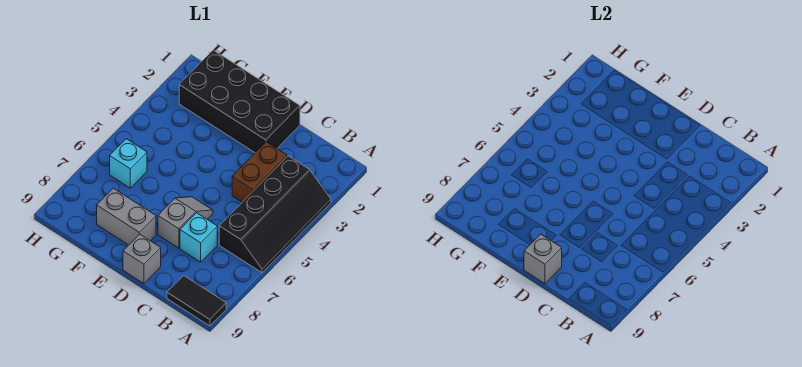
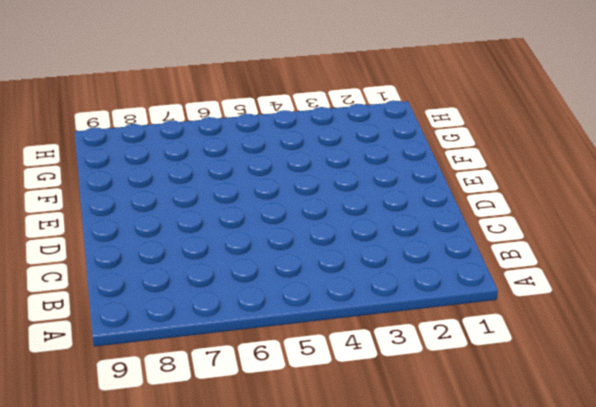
none -> black 2x4 slope [219,156,331,273]
none -> black 1x2 tile [167,276,226,326]

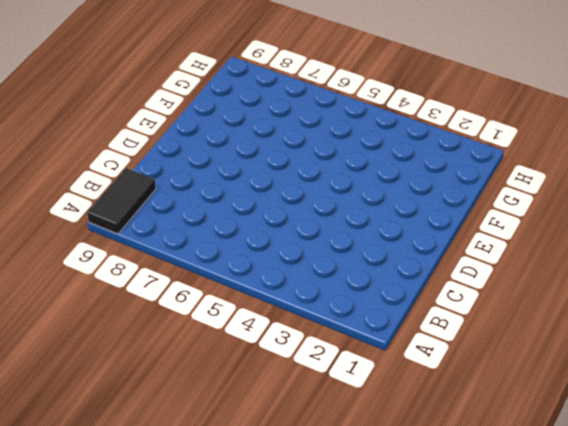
none -> black 2x4 slope [219,156,331,273]
none -> brown 1x2 brick [232,142,287,202]

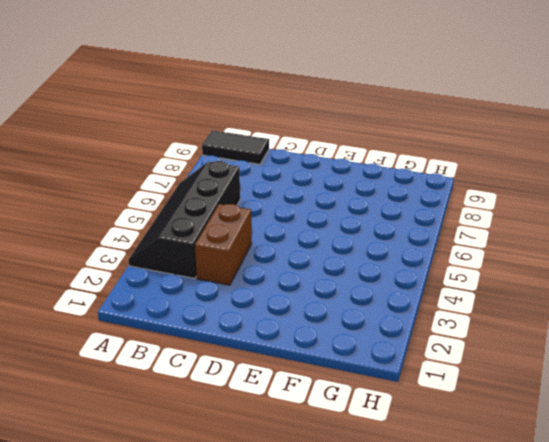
none -> cyan 1x1 brick [180,213,217,262]
none -> black 2x4 brick [179,50,300,153]

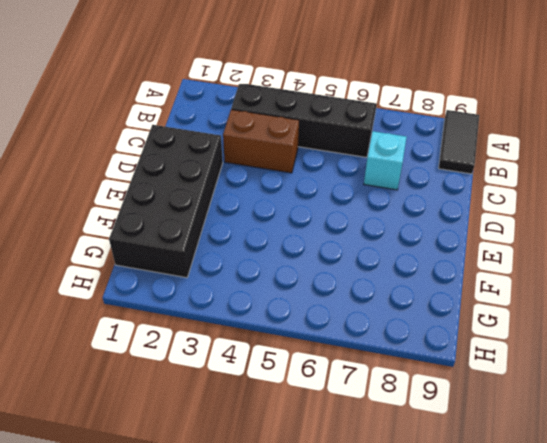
none -> grey 1x2 slope [158,197,213,248]
none -> grey 1x1 brick [123,234,161,284]

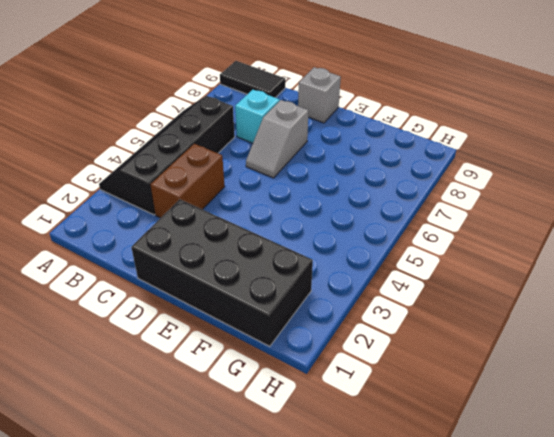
none -> grey 1x2 brick [97,188,156,245]
none -> cyan 1x1 brick [110,139,147,188]

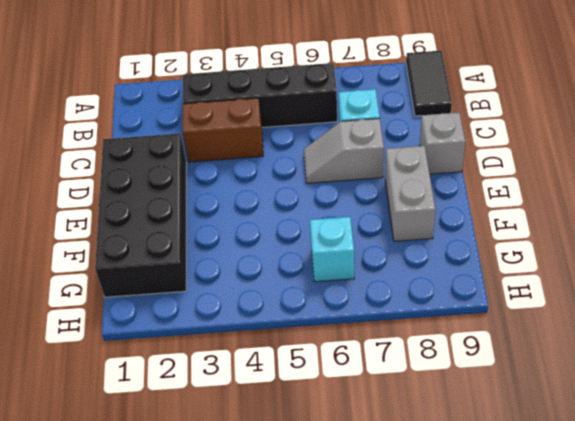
none -> grey 1x1 brick [524,234,562,284]

